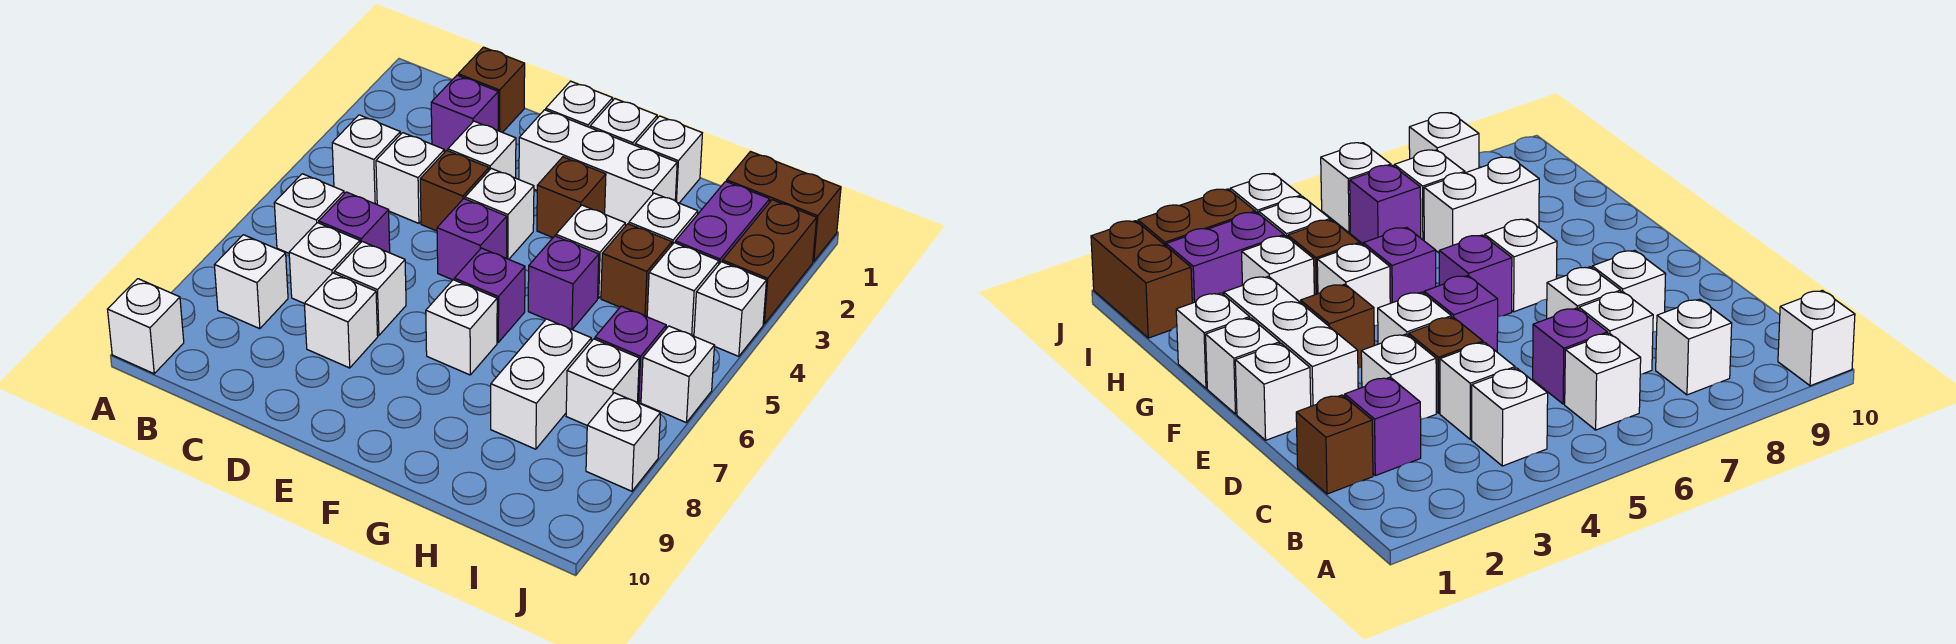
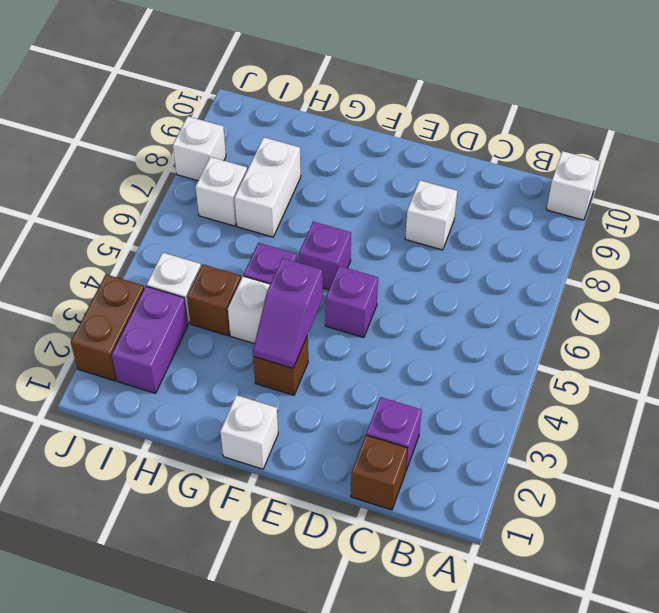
purple 1x2 slope [253,258,323,368] -> none
none -> white 1x1 brick [332,115,401,204]
none -> white 1x1 brick [274,174,344,253]
none -> white 1x1 brick [214,235,288,329]
none -> white 1x1 brick [376,133,444,223]

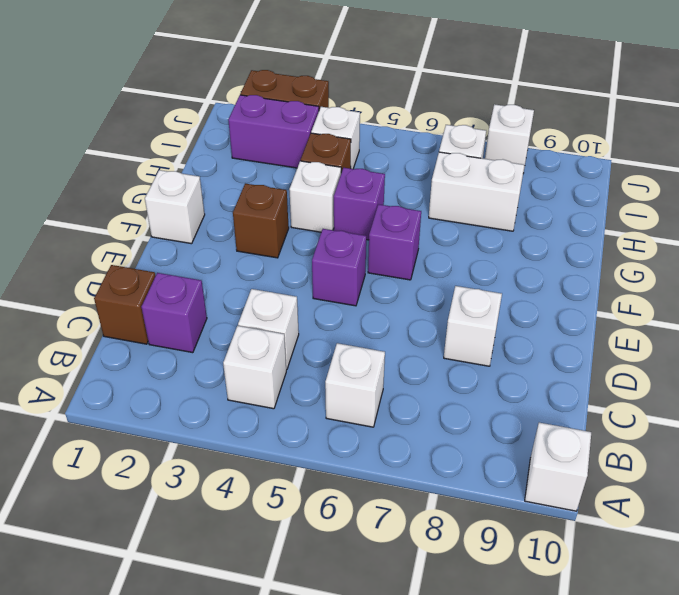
none -> white 1x1 brick [214,235,288,329]
none -> purple 1x1 brick [319,192,390,253]
none -> white 1x1 brick [289,223,360,303]
none -> white 1x1 brick [448,121,516,178]

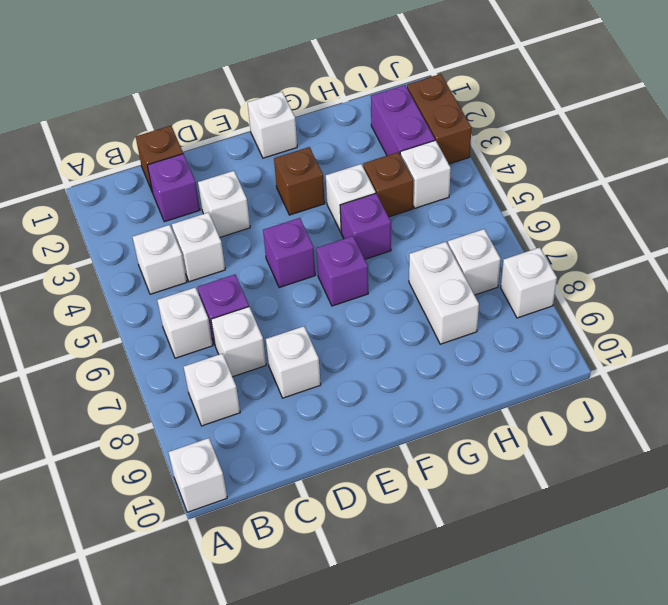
none -> brown 1x1 brick [420,150,489,231]
none -> white 1x1 brick [334,242,406,336]
none -> white 1x1 brick [546,81,613,127]
none -> white 1x3 brick [519,110,677,226]

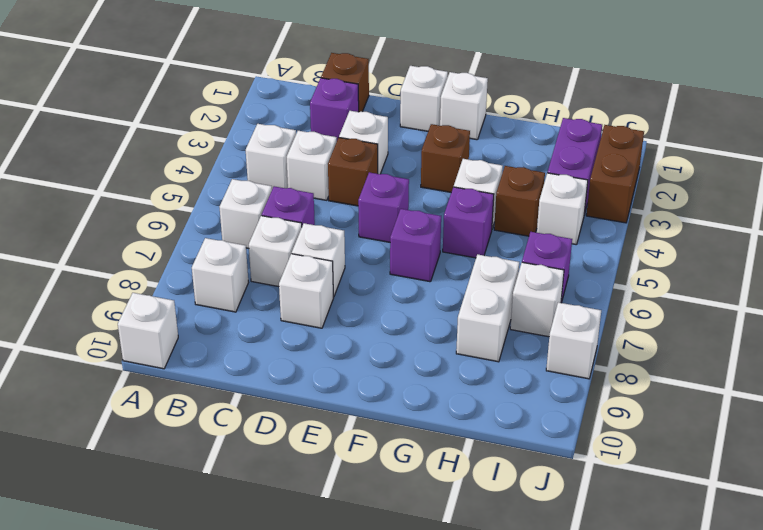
none -> white 1x3 brick [519,110,677,226]
none -> white 1x1 brick [465,168,534,259]
none -> white 1x1 brick [426,280,497,375]
none -> white 1x1 brick [635,116,702,203]

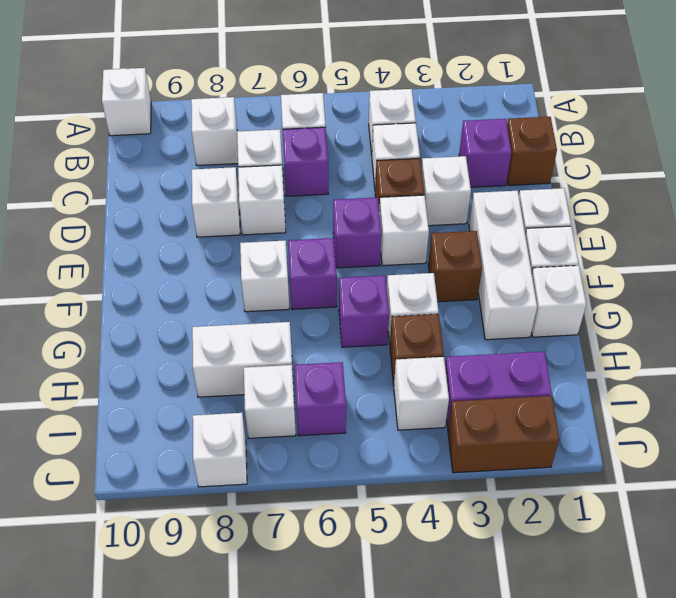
none -> white 1x1 brick [629,193,698,245]
none -> brown 1x2 brick [727,152,841,262]
none -> white 1x1 brick [694,262,767,356]
none -> white 1x1 brick [641,326,714,423]

